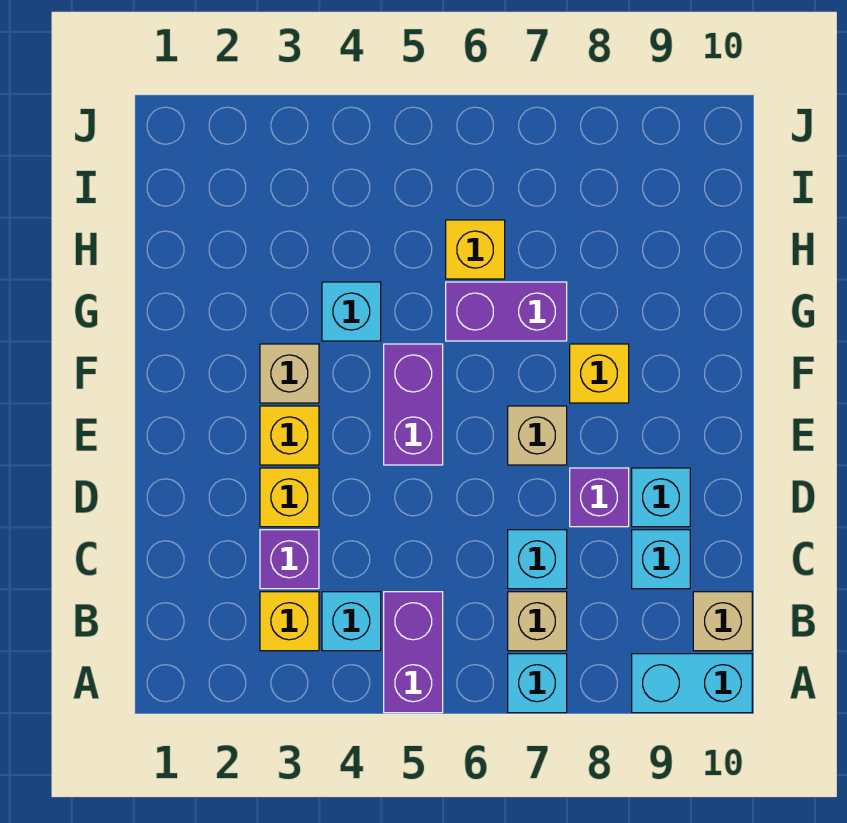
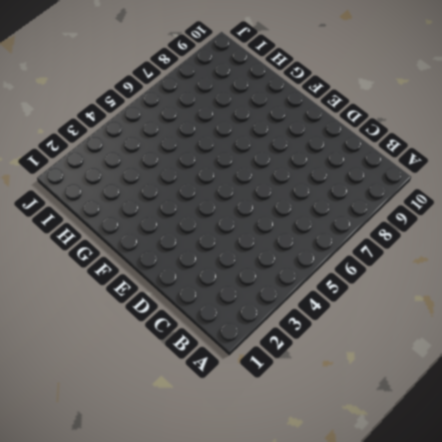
none -> purple 1x2 brick [384,592,443,713]
none -> cyan 1x1 brick [508,654,567,713]
none -> cyan 1x2 brick [632,654,752,713]

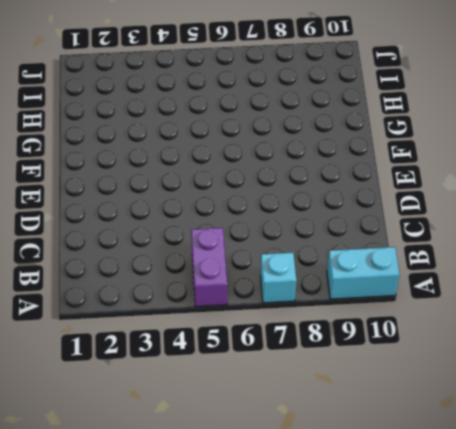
none -> yellow 1x1 brick [260,592,319,651]
none -> cyan 1x1 brick [322,592,381,651]
none -> tan 1x1 brick [508,592,567,651]

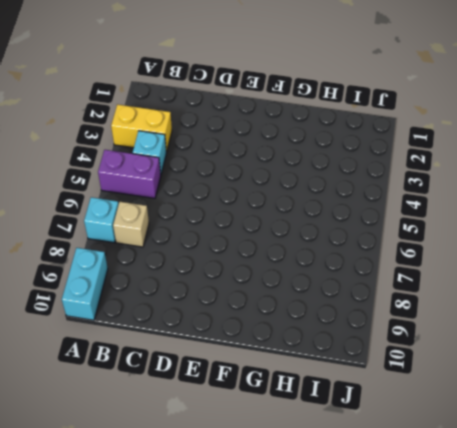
yellow 1x2 brick [111,104,172,152] -> yellow 1x1 brick [260,592,319,651]
none -> tan 1x1 brick [693,592,752,651]
none -> purple 1x1 brick [260,530,319,589]
none -> cyan 1x1 brick [508,530,567,589]

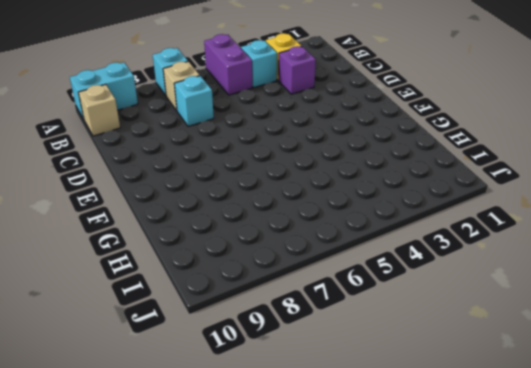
none -> cyan 1x1 brick [632,530,690,589]
none -> yellow 1x1 brick [260,468,319,527]
none -> purple 1x1 brick [570,468,629,527]

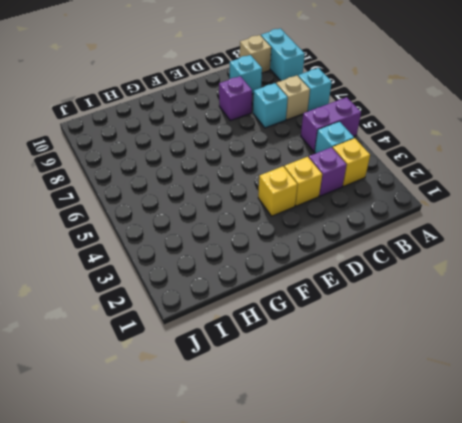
none -> cyan 1x1 brick [632,468,690,527]
none -> purple 1x2 brick [384,344,443,465]
none -> tan 1x1 brick [508,406,567,465]

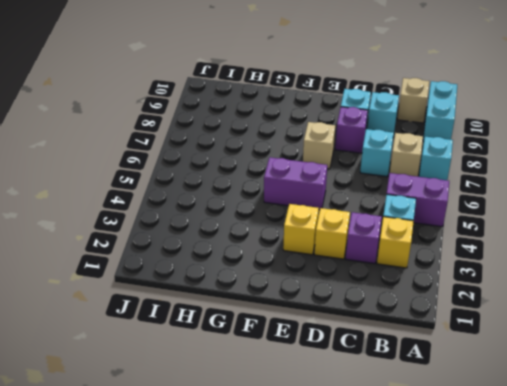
none -> tan 1x1 brick [260,344,319,403]
none -> yellow 1x1 brick [570,344,629,403]
none -> cyan 1x1 brick [322,282,381,341]

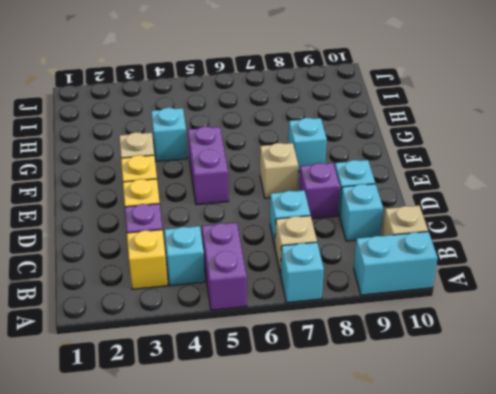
cyan 1x1 brick [288,118,327,172] -> yellow 1x1 brick [570,344,629,403]
none -> purple 1x2 brick [446,282,567,341]
none -> yellow 1x1 brick [446,220,505,279]

